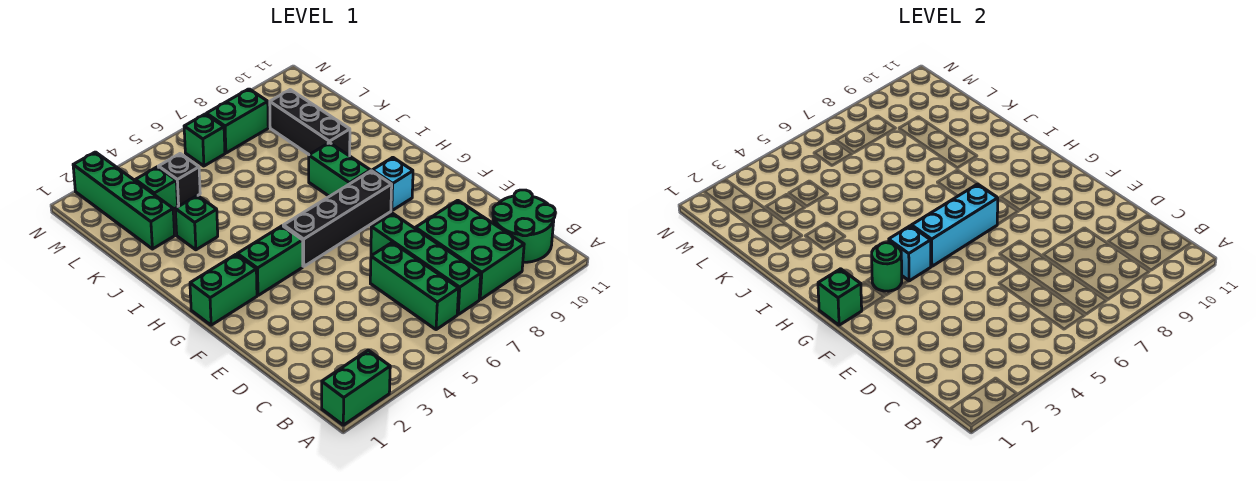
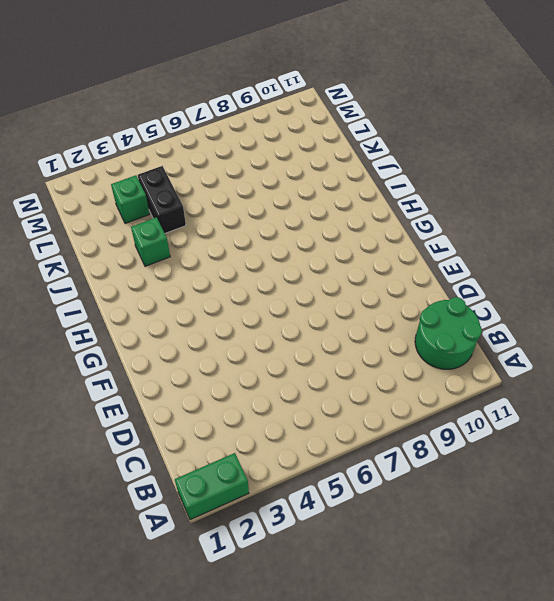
black 1x2 brick [138,166,186,233] -> black 1x1 brick [158,154,200,207]
none -> green 1x3 brick [370,242,459,330]
none -> green 1x4 brick [371,213,481,314]
none -> green 2x3 brick [415,200,524,300]

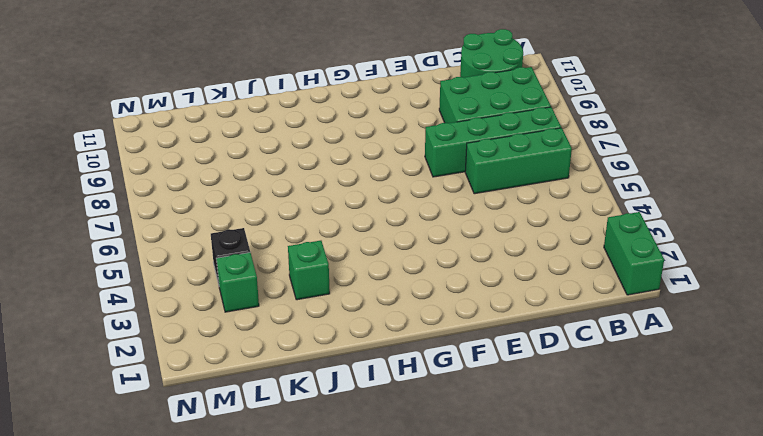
none -> green 1x2 brick [190,254,257,325]
none -> green 1x2 brick [237,226,303,295]
none -> black 1x4 brick [283,171,392,266]

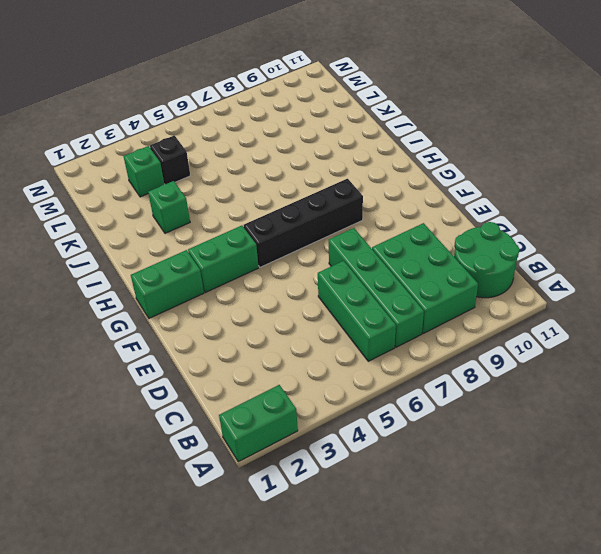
none -> cyan 1x1 brick [372,157,413,211]
none -> green 1x2 brick [309,143,370,196]
none -> black 1x3 brick [270,90,350,156]

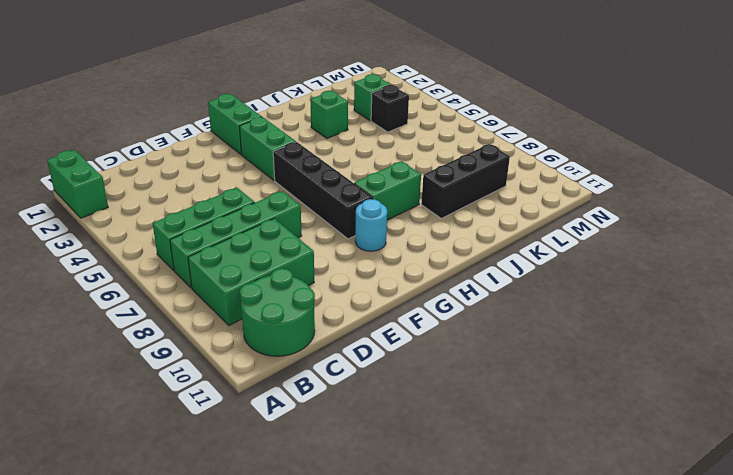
cyan 1x1 round brick [355,199,387,251] -> cyan 1x1 brick [372,157,413,211]
none -> green 1x4 brick [73,152,175,249]
none -> green 1x1 brick [184,114,225,166]
none -> green 1x2 brick [206,89,268,153]

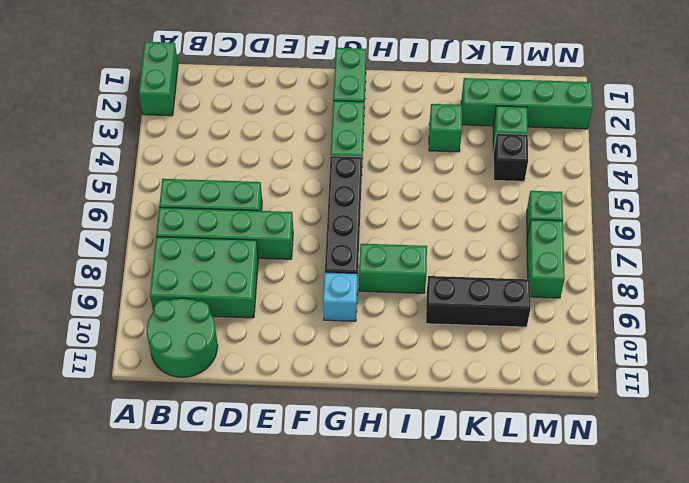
none -> green 1x1 brick [818,269,862,325]
none -> green 1x1 round brick [872,243,902,291]
none -> cyan 1x1 brick [889,226,931,281]

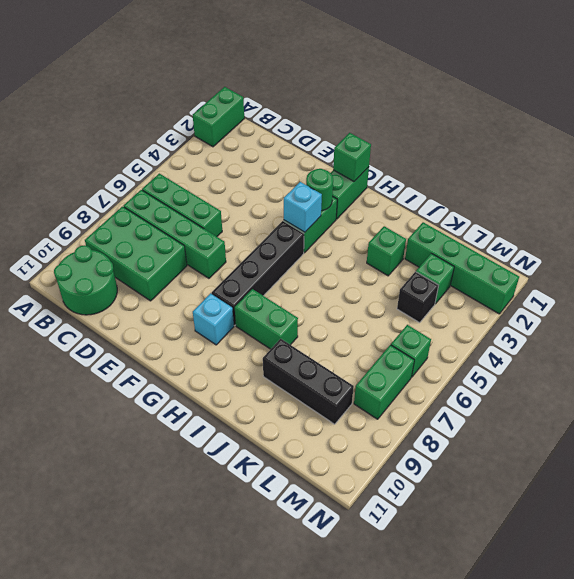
none -> cyan 1x3 brick [911,184,998,266]

